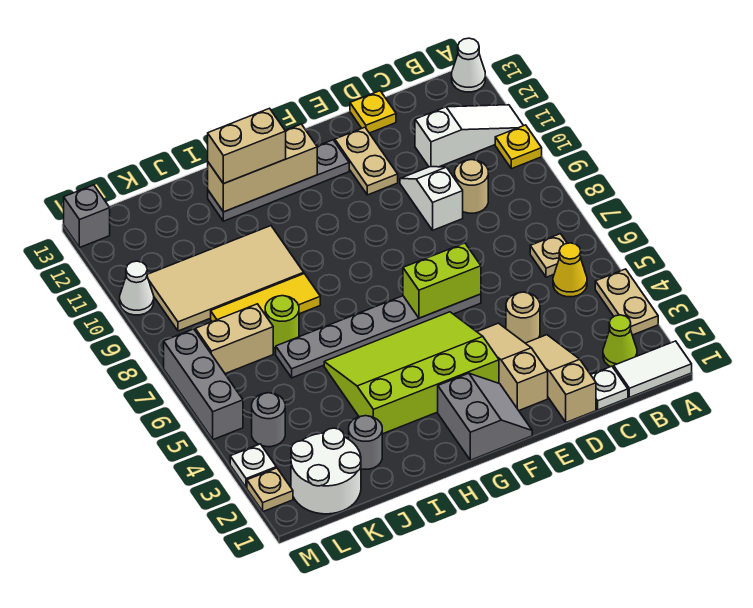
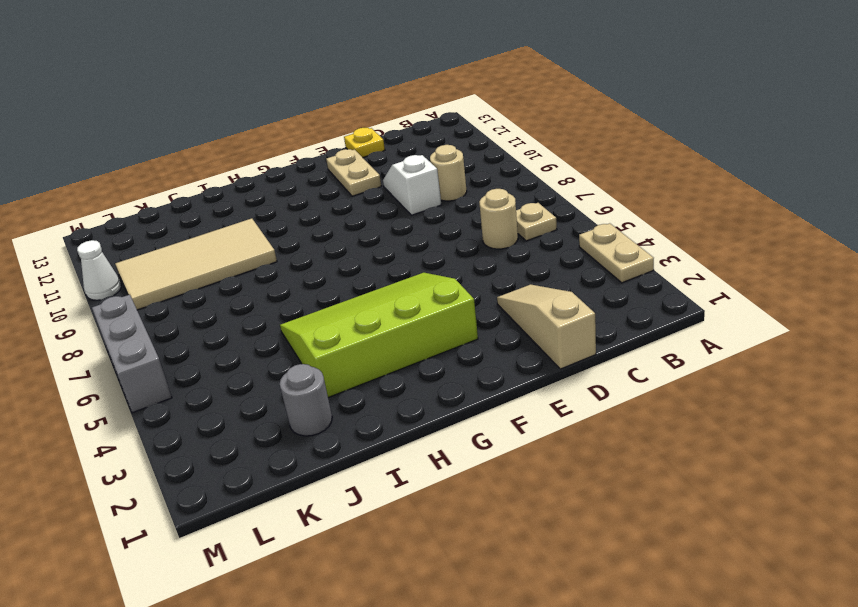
tan 1x1 round brick [479,189,518,249] -> tan 1x1 round brick moved to [506,292,540,343]
none -> white 1x2 tile [614,341,692,397]
none -> yellow 1x1 plate [495,125,542,169]
none -> white 1x3 slope [415,105,523,167]
none -> white 1x1 cone [452,38,485,92]

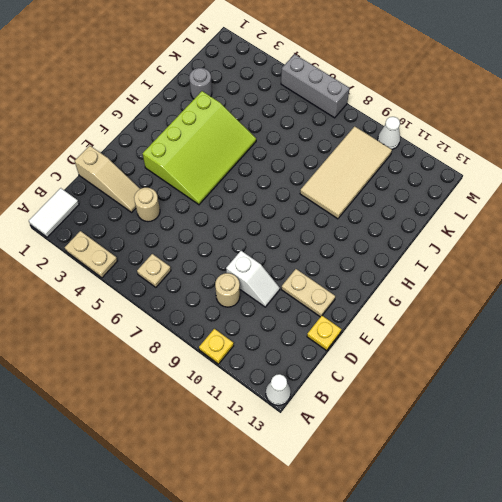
none -> white 1x3 slope [415,105,523,167]
none -> lime 1x1 cone [603,315,637,368]
none -> yellow 1x1 cone [553,243,587,297]
none -> white 1x1 plate [591,366,628,410]

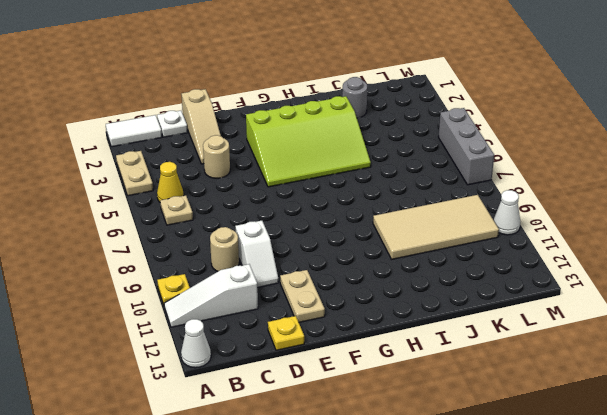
none -> lime 1x1 cone [603,315,637,368]
none -> tan 1x3 slope [477,323,548,411]
none -> grey 1x6 plate [276,294,481,378]
none -> grey 2x2 slope [438,373,532,460]

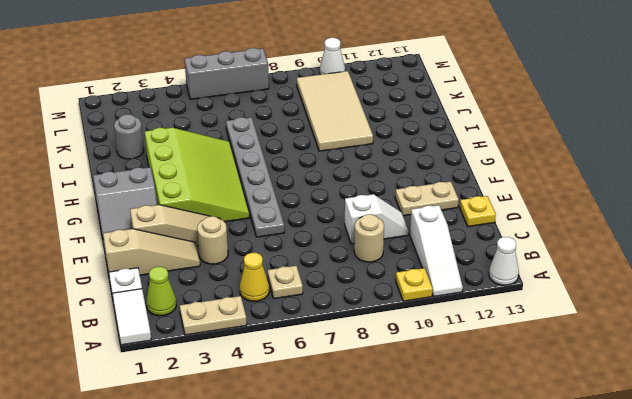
none -> grey 1x4 plate [208,140,349,221]
none -> yellow 1x3 tile [211,274,320,322]
none -> lime 1x1 round brick [265,296,299,348]
none -> white 2x2 round brick [291,428,361,514]

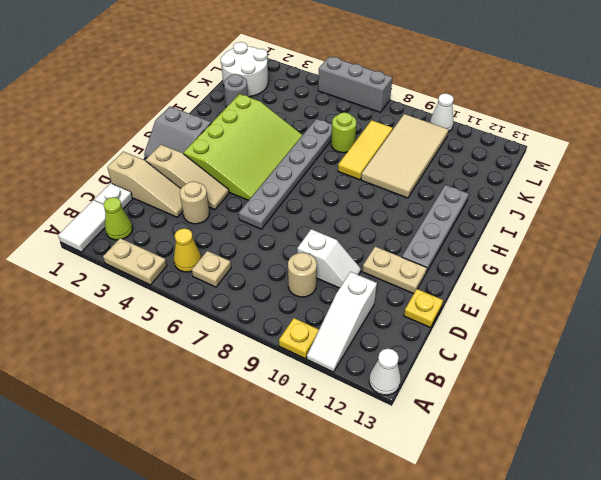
none -> tan 1x2 brick [195,304,273,374]
none -> grey 1x1 round brick [252,393,285,447]
none -> tan 1x1 plate [247,468,293,512]
none -> white 1x1 plate [230,444,276,488]

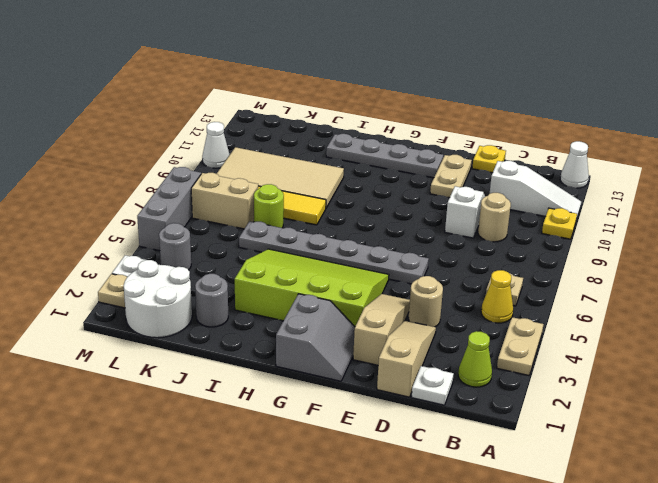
none -> white 1x2 tile [614,341,692,397]
none -> grey 1x1 brick [64,185,110,248]
none -> lime 1x2 brick [403,243,481,318]
none -> tan 1x3 brick [208,124,317,212]

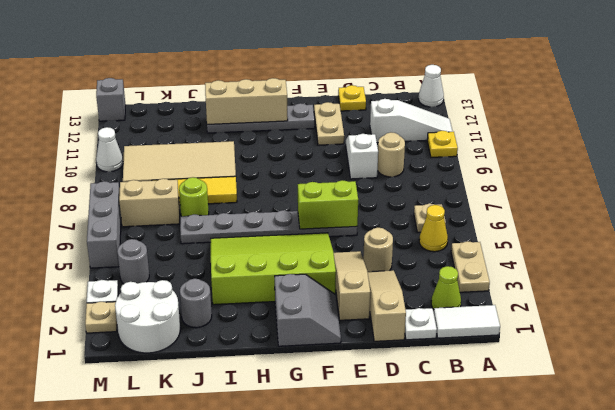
none -> tan 1x2 brick [208,108,286,184]

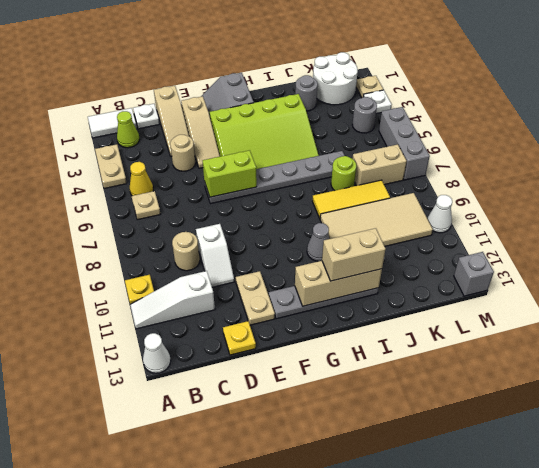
grey 1x1 cone [307,223,329,261] -> none

